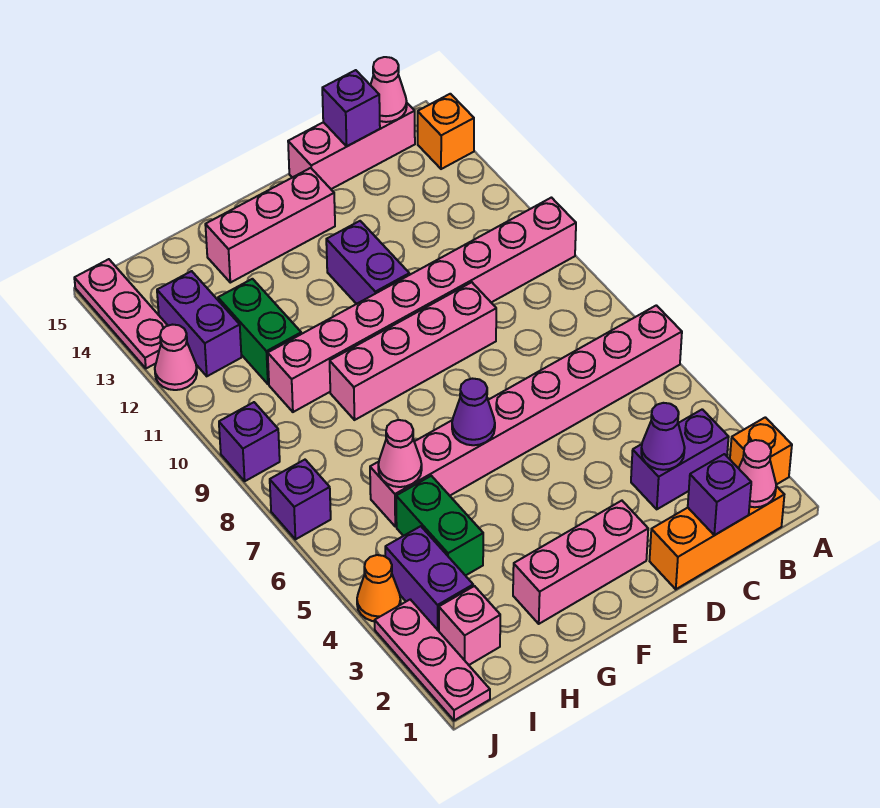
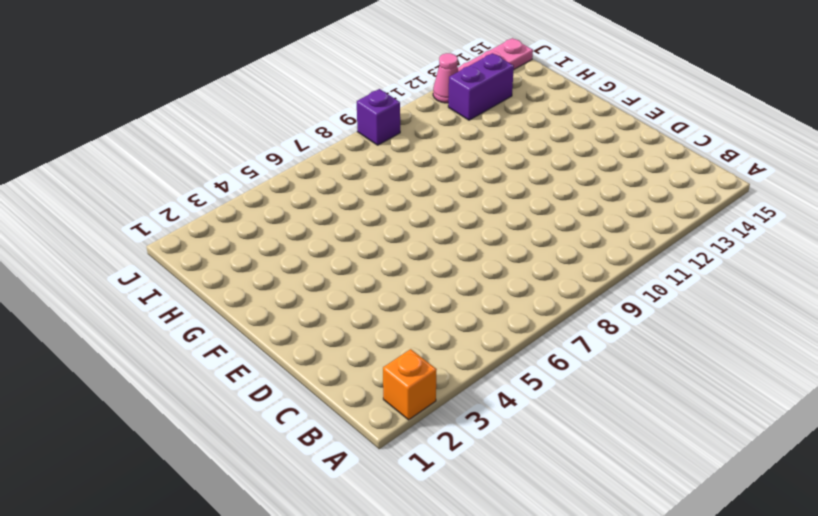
none -> pink 1x8 brick [370,305,682,527]
none -> pink 1x8 brick [268,198,576,412]
none -> orange 1x1 brick [418,94,474,169]

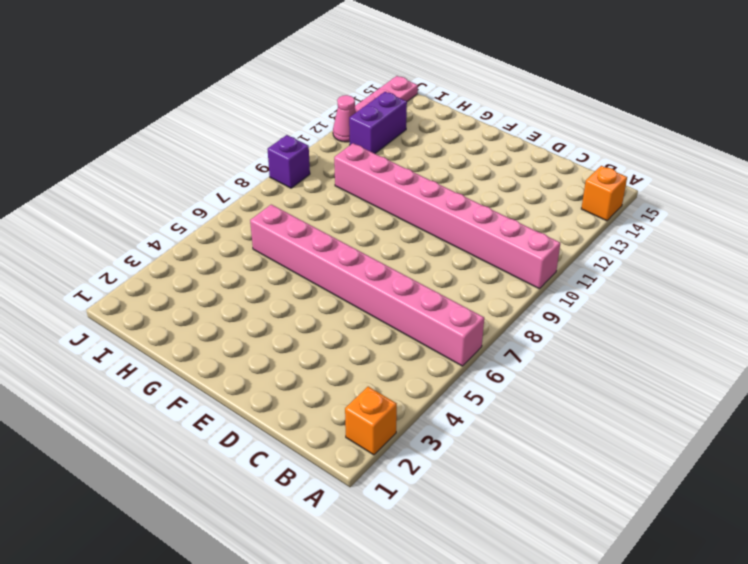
none -> orange 1x3 brick [650,486,784,589]
none -> purple 1x2 brick [631,409,729,509]
none -> pink 1x3 brick [288,103,415,189]

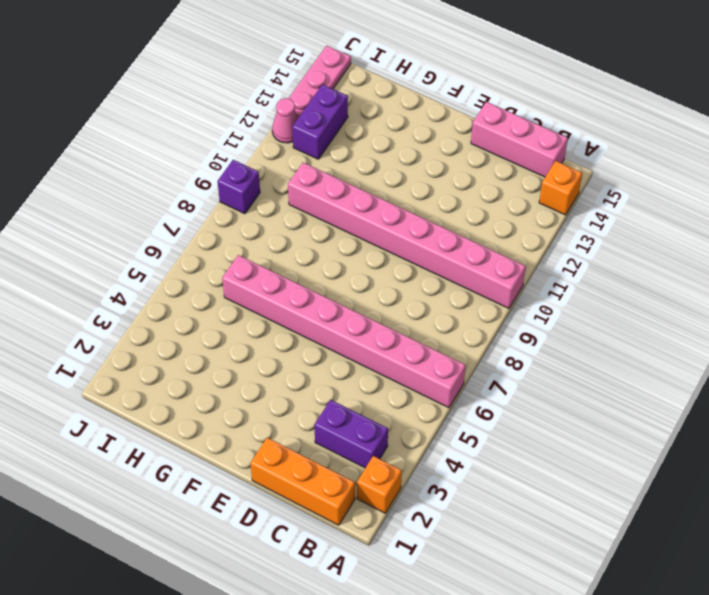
none -> pink 1x4 brick [330,282,496,420]
none -> pink 1x3 brick [513,501,648,624]
none -> purple 1x2 brick [326,221,409,304]

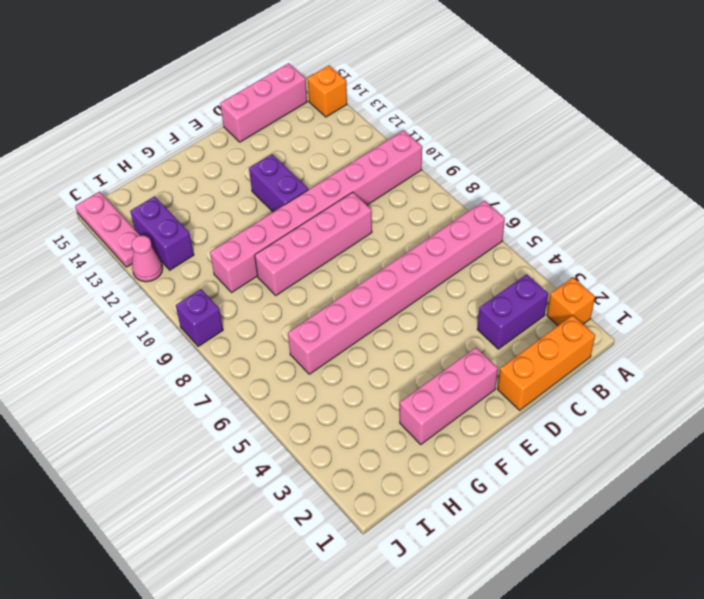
none -> pink 1x3 brick [205,168,335,283]
none -> green 1x2 brick [396,476,483,576]
none -> green 1x2 brick [218,279,301,384]

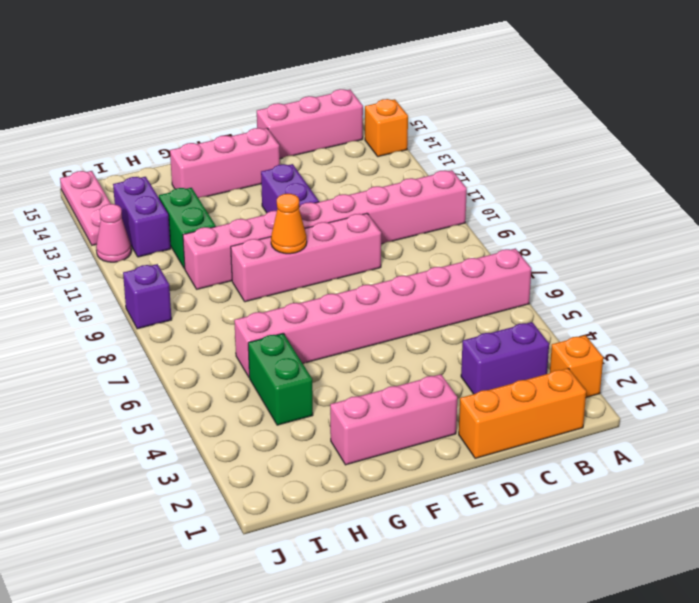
orange 1x1 cone [271,194,307,254] -> orange 1x1 cone moved to [357,555,401,621]
none -> pink 1x1 brick [439,586,500,665]
none -> purple 1x2 brick [385,526,473,631]
none -> pink 1x3 plate [375,599,490,720]

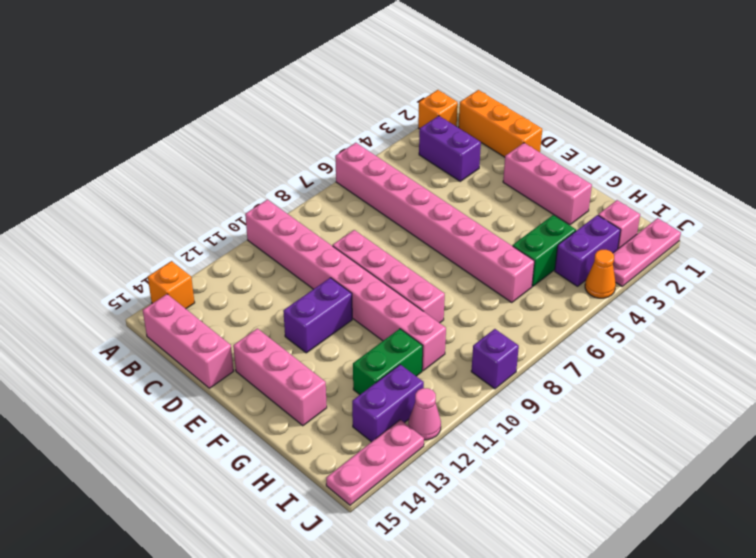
none -> purple 1x1 brick [270,460,331,539]
none -> pink 1x1 cone [739,440,776,507]
none -> pink 1x1 cone [371,57,407,122]

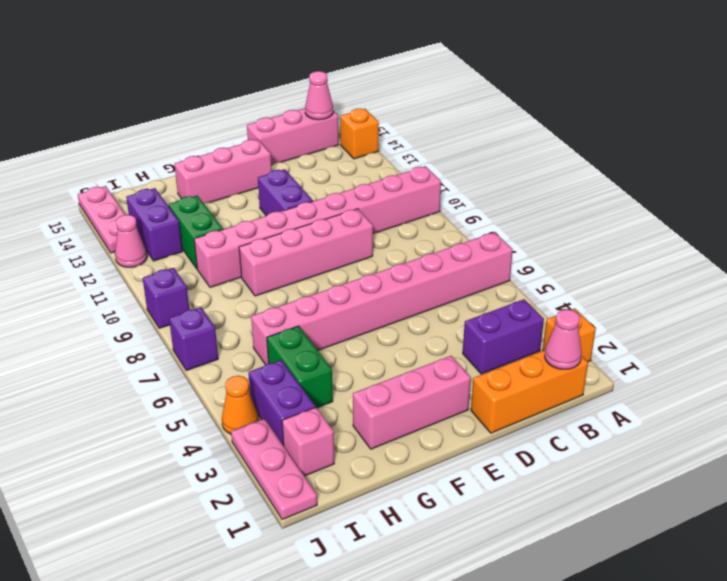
none -> purple 1x1 brick [688,454,751,535]
none -> purple 1x1 cone [641,403,685,470]
none -> purple 1x1 brick [322,70,380,146]

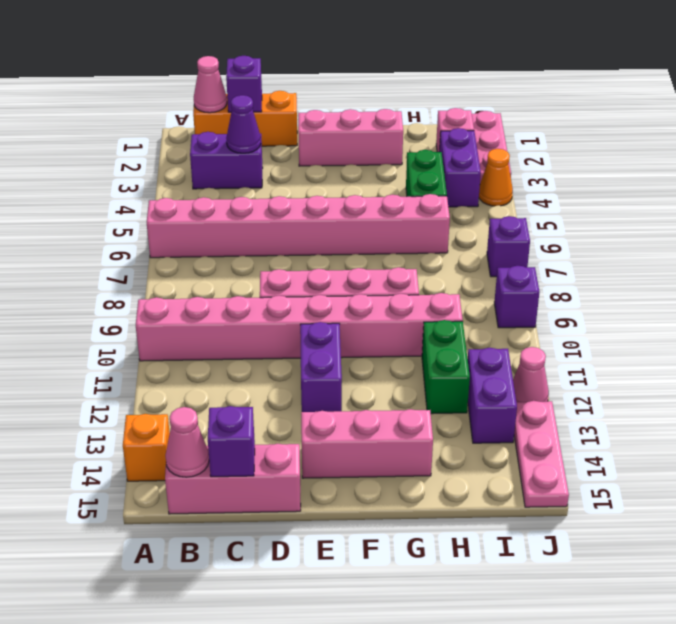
none -> orange 1x1 brick [730,417,792,485]
none -> purple 1x1 cone [452,379,495,445]
none -> pink 1x1 cone [378,420,422,487]

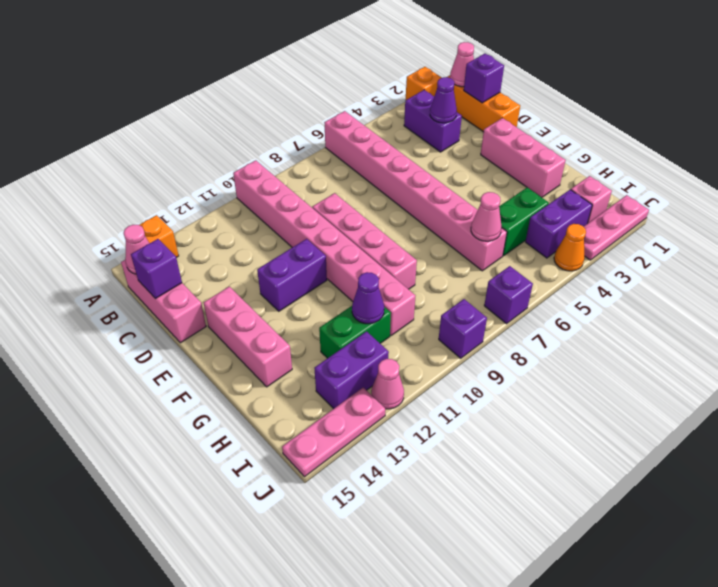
purple 1x1 cone [352,272,384,324] -> purple 1x1 cone moved to [452,379,495,445]

